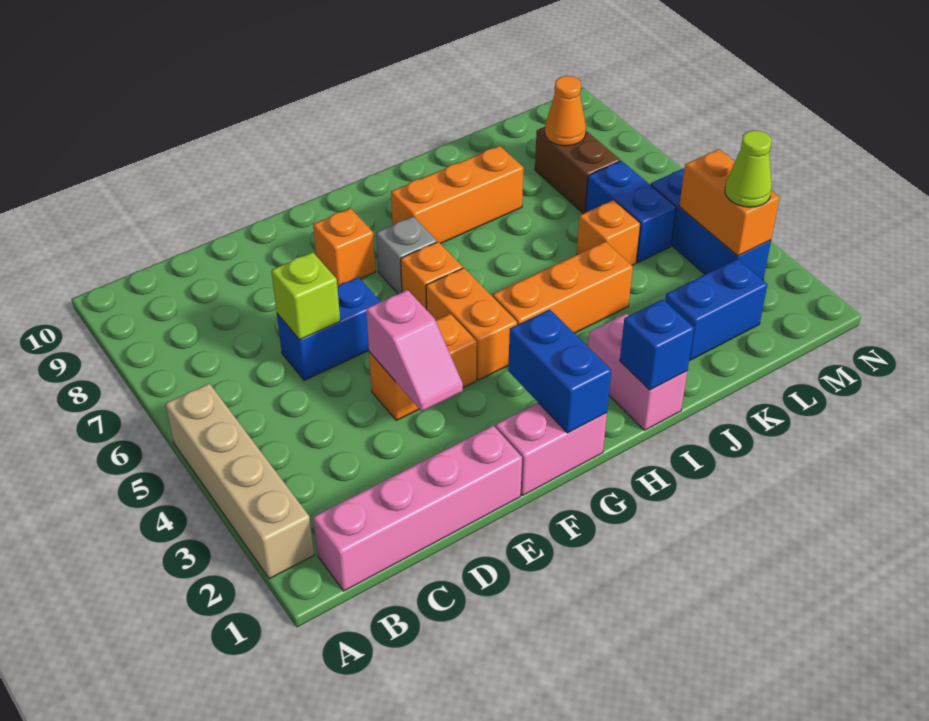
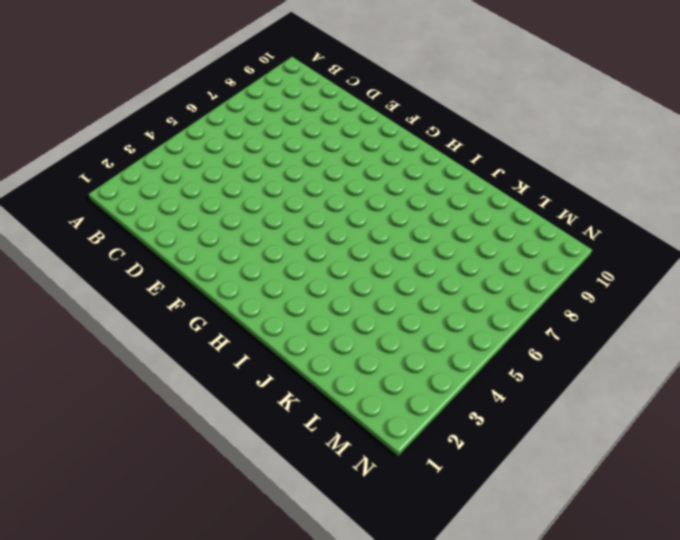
none -> tan 1x4 brick [165,383,314,579]
none -> pink 1x4 brick [313,426,522,591]
none -> blue 1x2 brick [277,277,381,380]

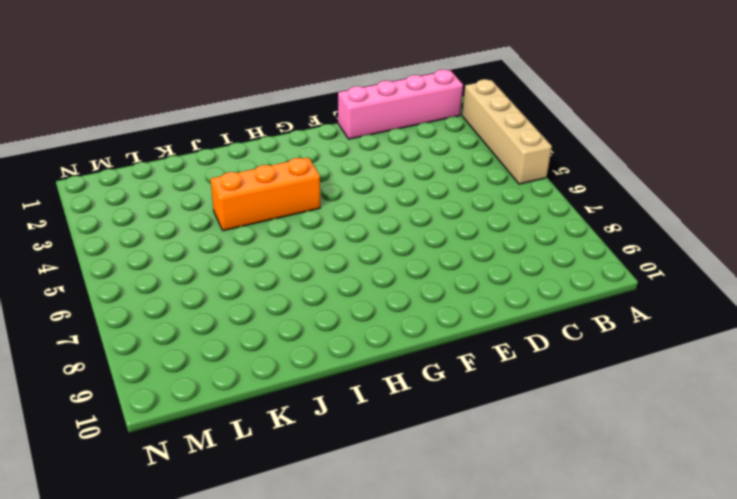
none -> blue 1x2 brick [277,277,381,380]
none -> orange 1x2 brick [369,314,477,420]
none -> pink 1x2 brick [495,403,607,495]

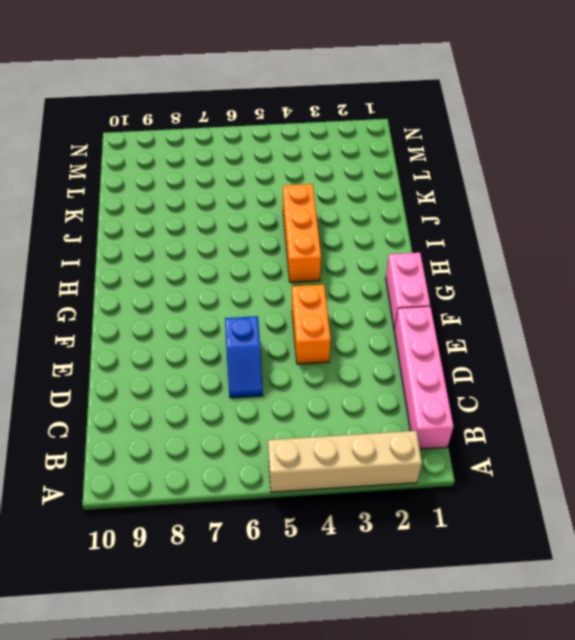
blue 1x2 slope [225,316,263,398] -> blue 1x2 brick [277,277,381,380]
none -> orange 1x1 brick [313,208,375,286]
none -> orange 1x2 brick [426,268,517,380]
none -> orange 1x1 brick [401,242,463,310]

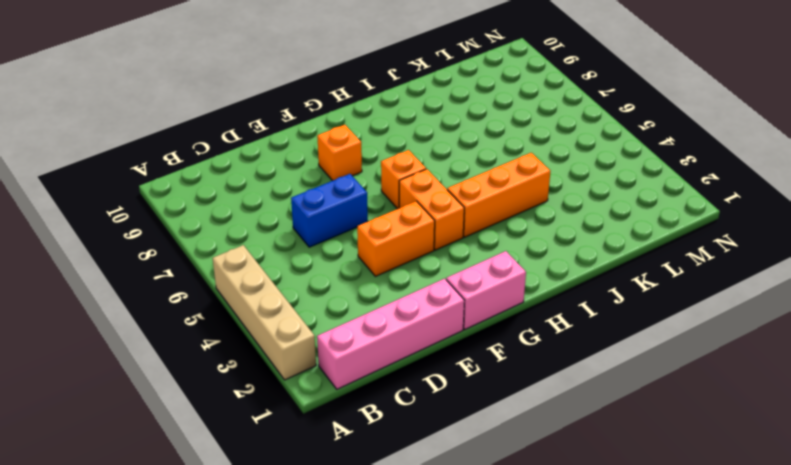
none -> grey 1x1 brick [376,217,437,294]
none -> orange 1x3 brick [391,146,524,244]
none -> pink 1x2 brick [588,314,687,430]

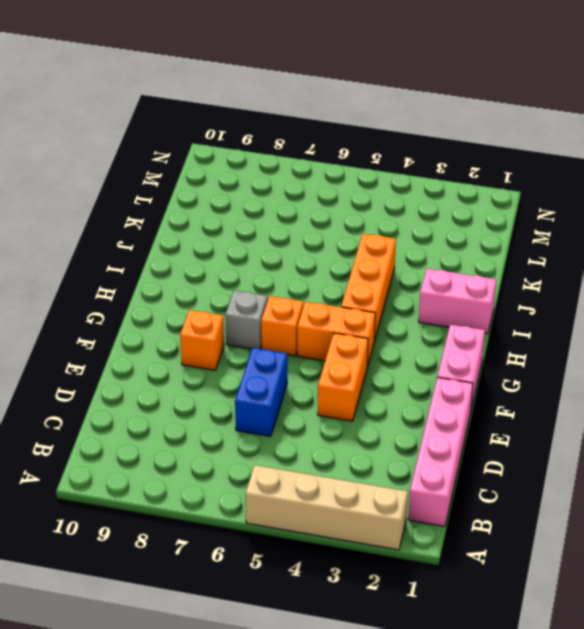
none -> orange 1x3 brick [391,146,524,244]
none -> blue 1x2 brick [665,259,768,361]
none -> orange 1x1 brick [577,200,640,265]

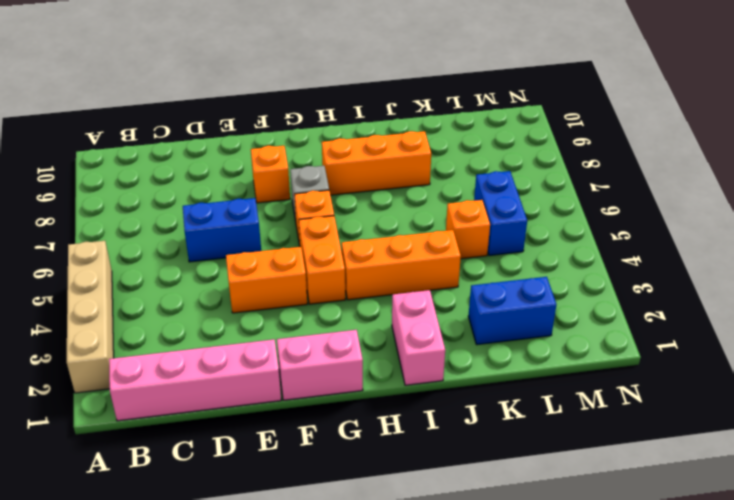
none -> brown 1x2 brick [535,127,620,214]
none -> blue 1x3 brick [651,168,771,280]
none -> lime 1x1 brick [271,252,340,340]

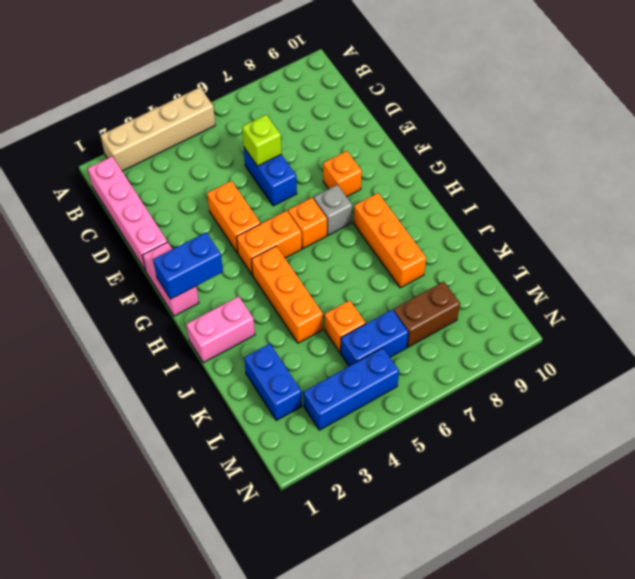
none -> pink 1x2 slope [366,290,463,411]
none -> blue 1x1 brick [620,299,694,390]
none -> orange 1x1 cone [545,76,586,146]

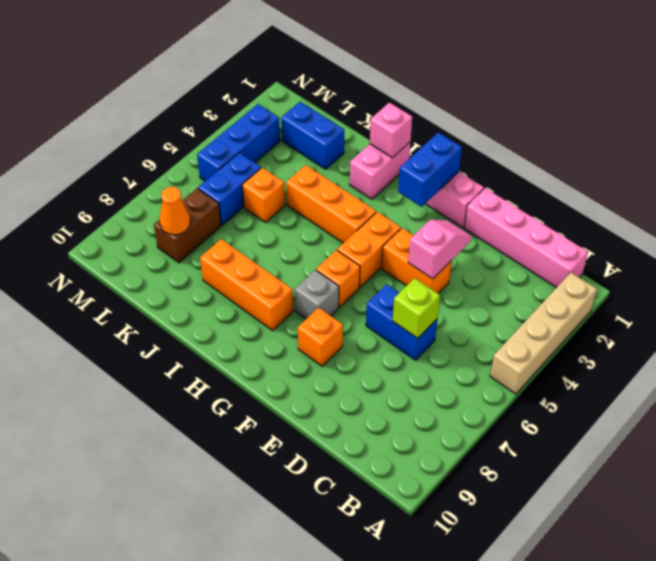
pink 1x1 brick [370,103,412,158] -> blue 1x1 brick [620,299,694,390]
none -> orange 1x2 brick [679,149,780,256]
none -> lime 1x1 cone [725,130,772,207]

